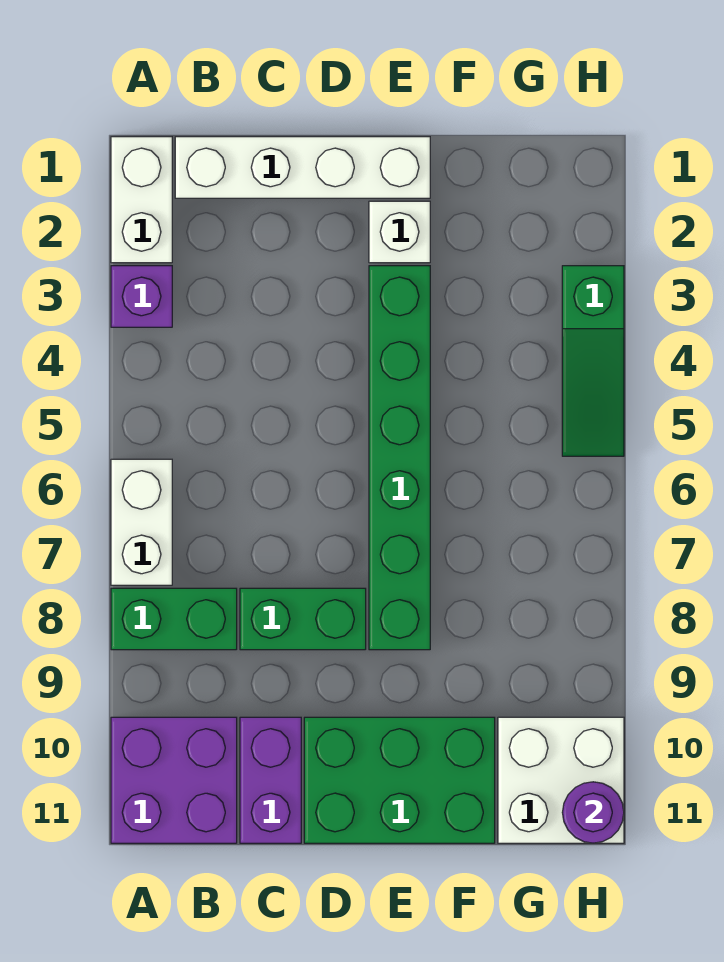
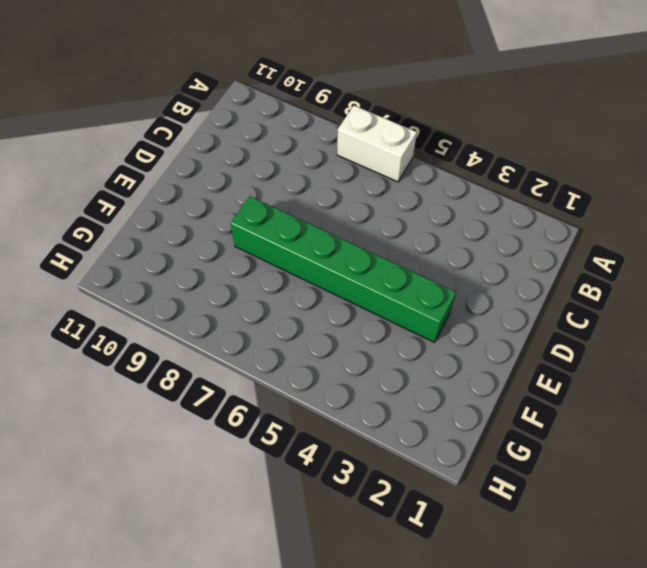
none -> white 1x2 brick [111,137,172,263]
none -> purple 1x1 brick [111,266,172,327]
none -> green 1x2 brick [111,588,237,650]

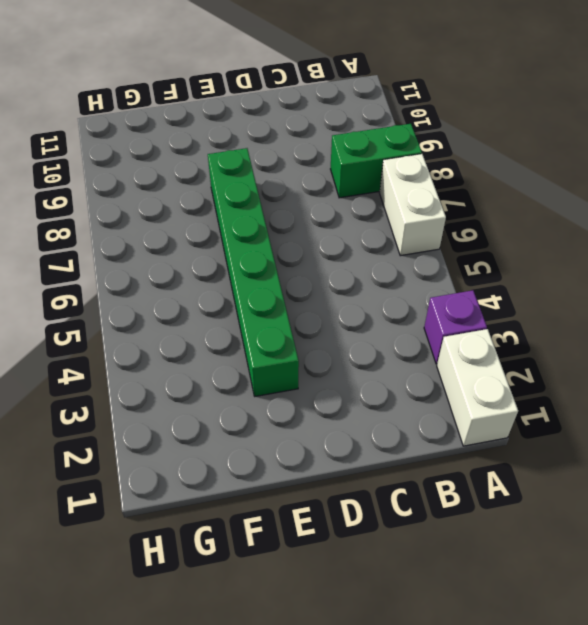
none -> purple 2x2 brick [111,717,237,843]
none -> white 1x4 brick [175,137,430,198]
none -> green 1x2 brick [240,588,366,650]

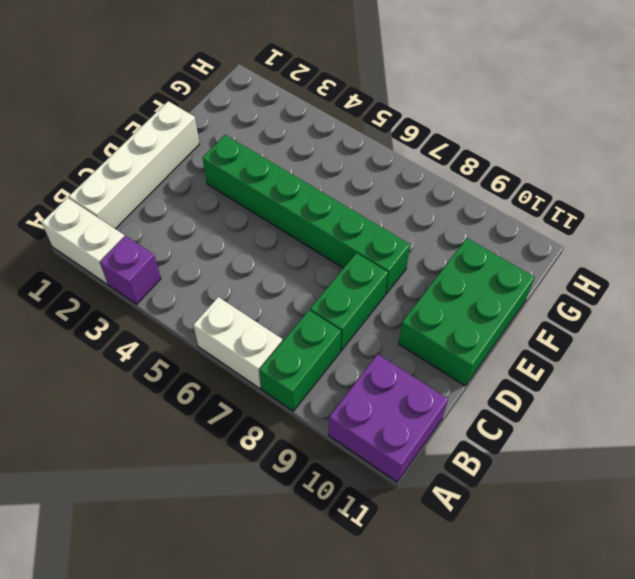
none -> purple 1x2 brick [240,717,301,843]
none -> white 1x1 brick [369,201,430,263]
none -> white 2x2 brick [498,717,624,843]

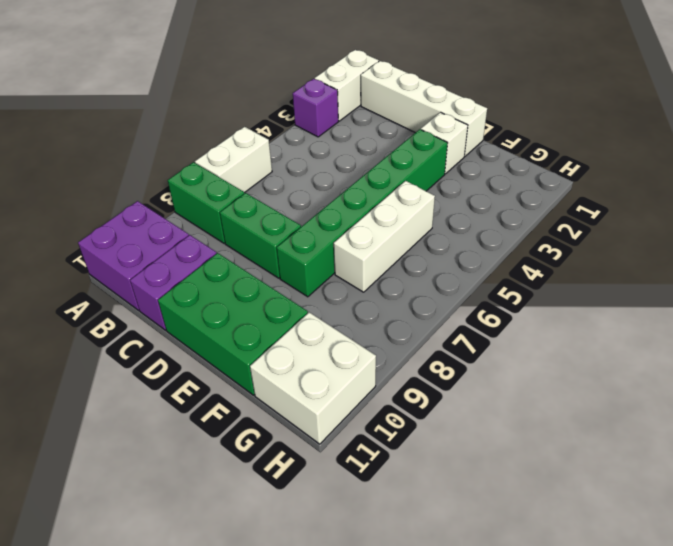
white 1x3 brick [334,181,435,292] -> none
none -> green 1x3 slope [562,266,624,456]
none -> purple 1x1 round brick [562,782,624,843]

